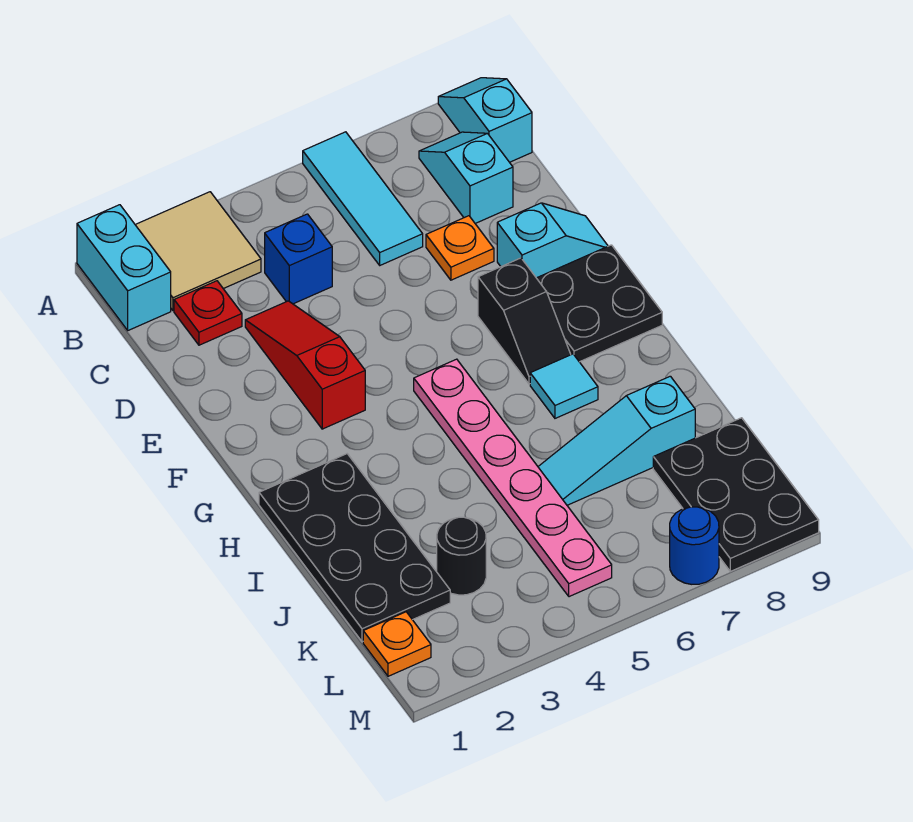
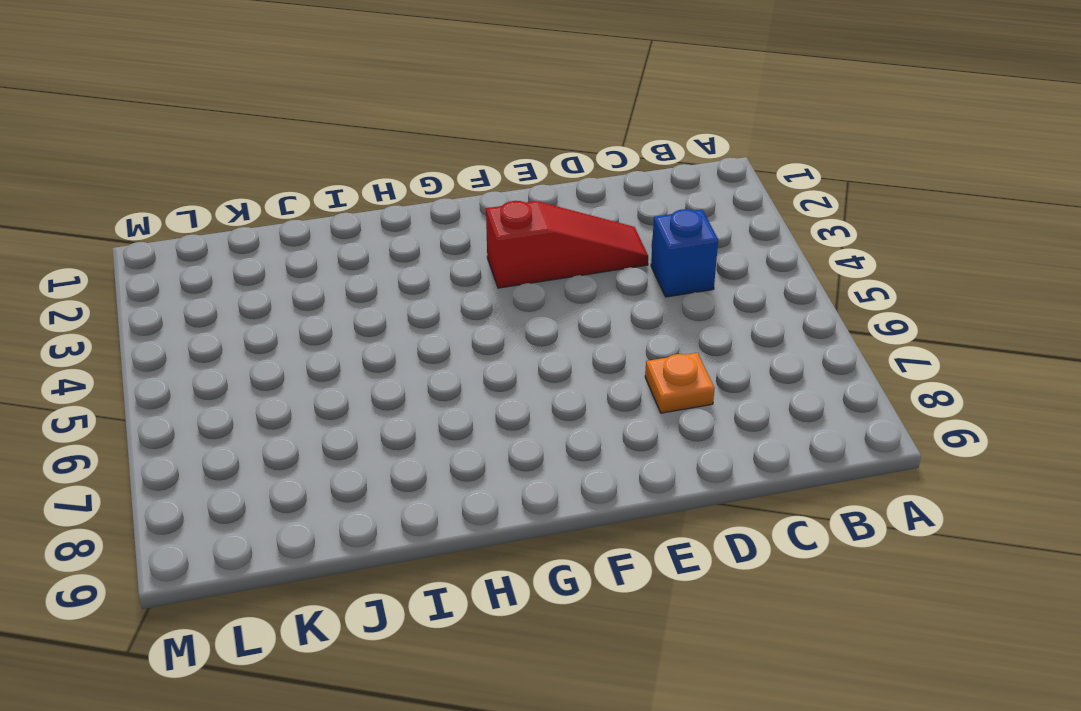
none -> cyan 1x2 brick [77,205,171,330]
none -> tan 2x2 tile [135,192,261,311]
none -> cyan 1x3 tile [303,132,423,265]

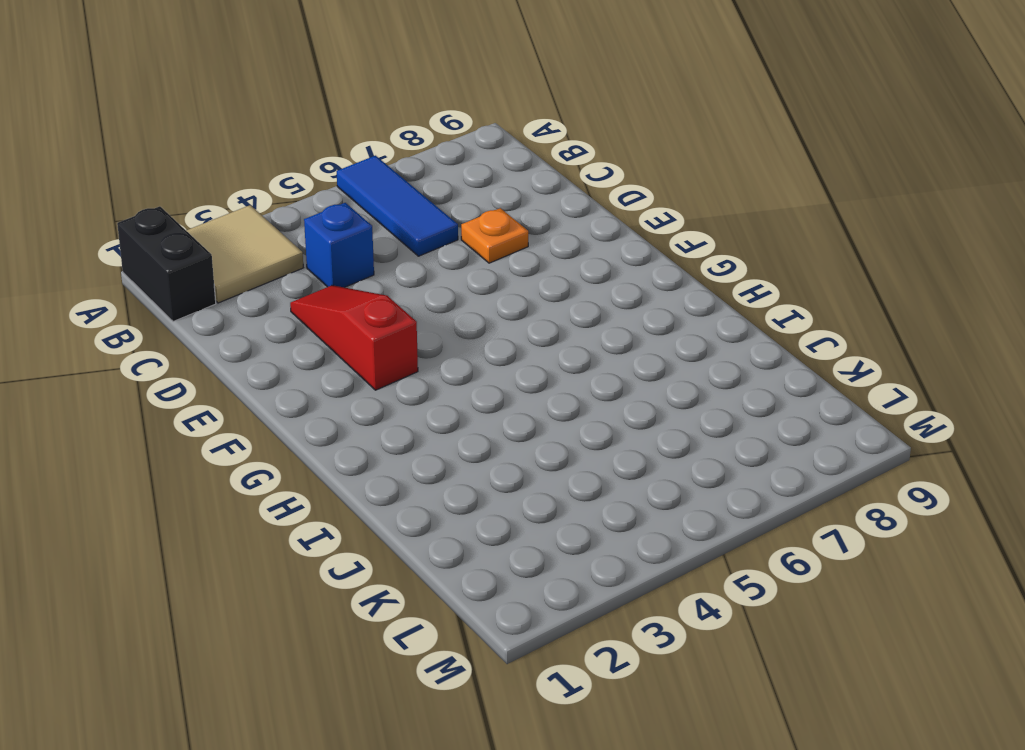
black 1x2 brick [117,206,216,322] -> cyan 1x2 brick [77,205,171,330]
blue 1x3 tile [336,156,458,256] -> cyan 1x3 tile [303,132,423,265]
none -> cyan 1x2 slope [438,78,532,162]
none -> cyan 1x2 slope [419,132,513,223]
none -> red 1x1 plate [174,281,242,345]

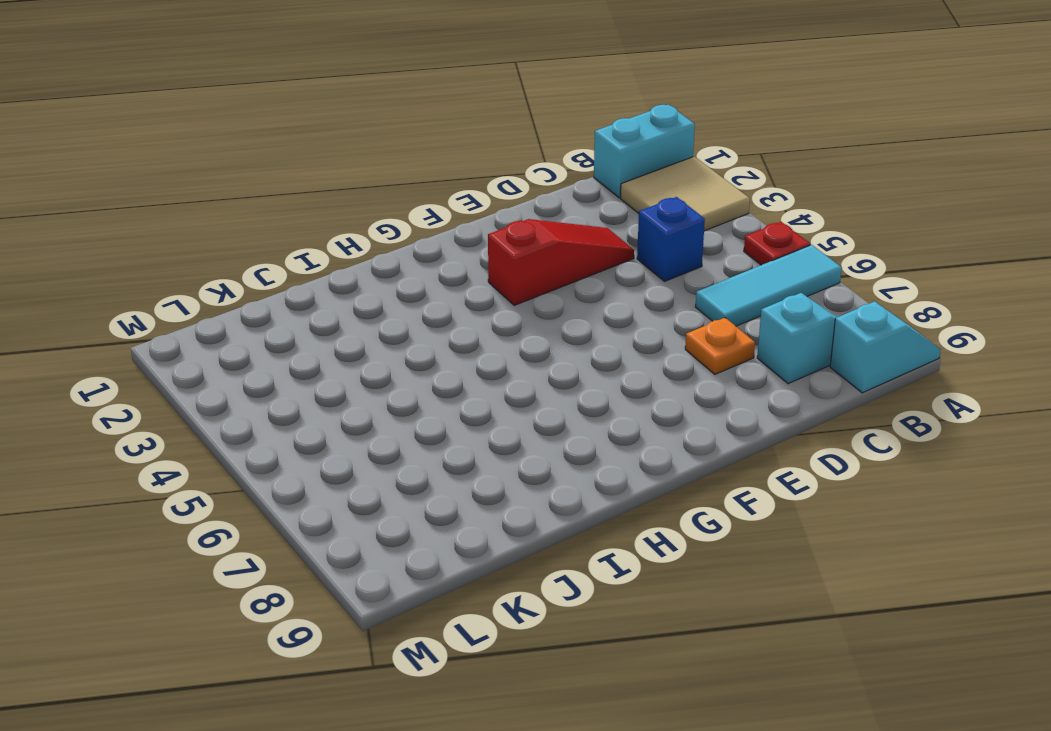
red 1x1 plate [744,222,810,265] -> red 1x1 plate moved to [174,281,242,345]
none -> cyan 1x2 slope [497,203,608,278]
none -> black 1x2 slope [478,258,571,384]
none -> black 2x2 plate [537,245,662,362]

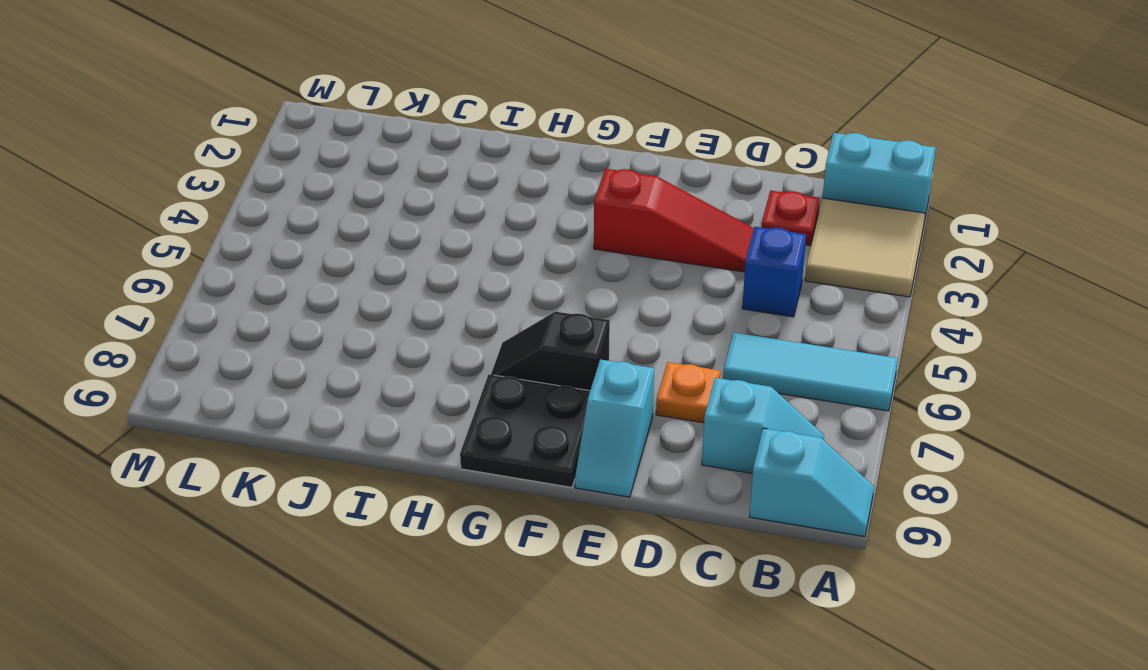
none -> pink 1x6 plate [414,359,612,597]
none -> black 2x4 plate [259,454,450,642]
none -> cyan 1x1 tile [530,354,598,418]

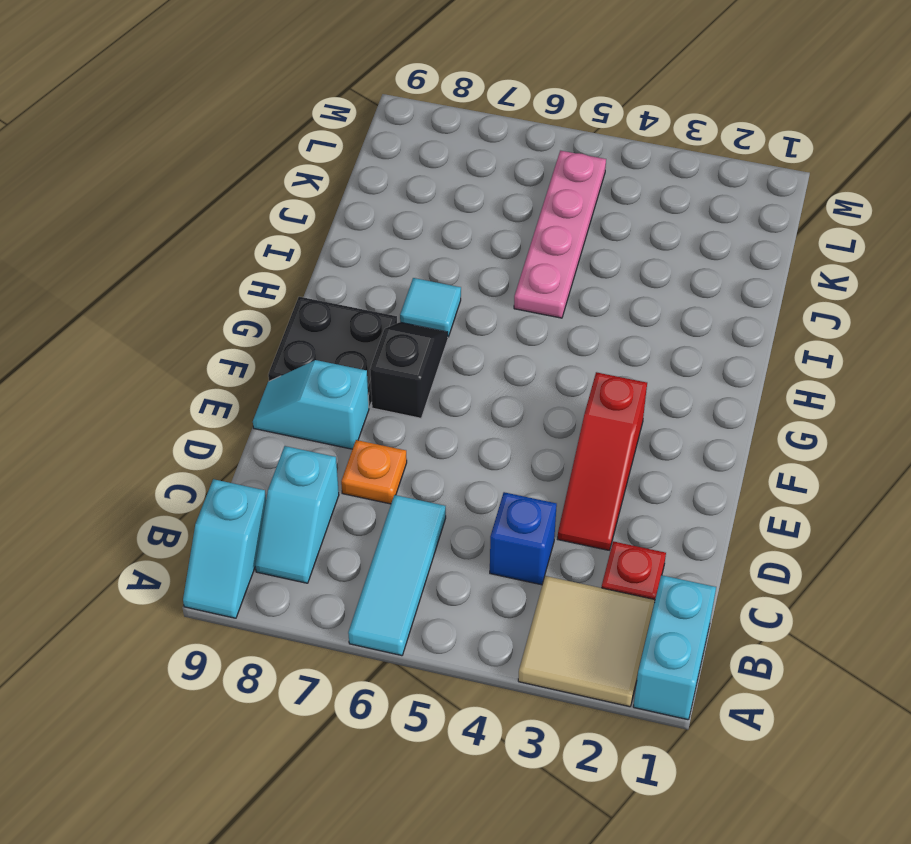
pink 1x4 plate [514,151,606,318] -> pink 1x6 plate [414,359,612,597]
none -> black 2x4 plate [259,454,450,642]
none -> cyan 1x3 slope [538,376,695,505]
none -> black 1x1 round brick [437,517,486,595]

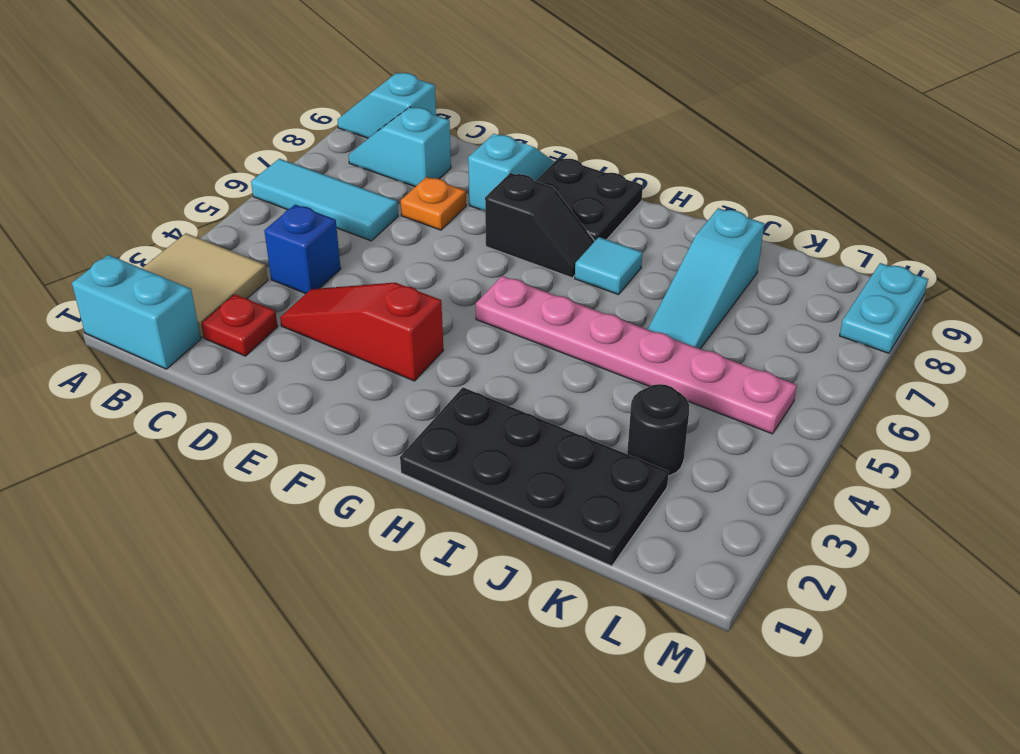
cyan 1x2 plate [840,263,928,353] -> black 2x3 plate [653,418,819,571]
none -> orange 1x1 plate [363,612,431,676]
none -> blue 1x1 round brick [670,507,719,584]

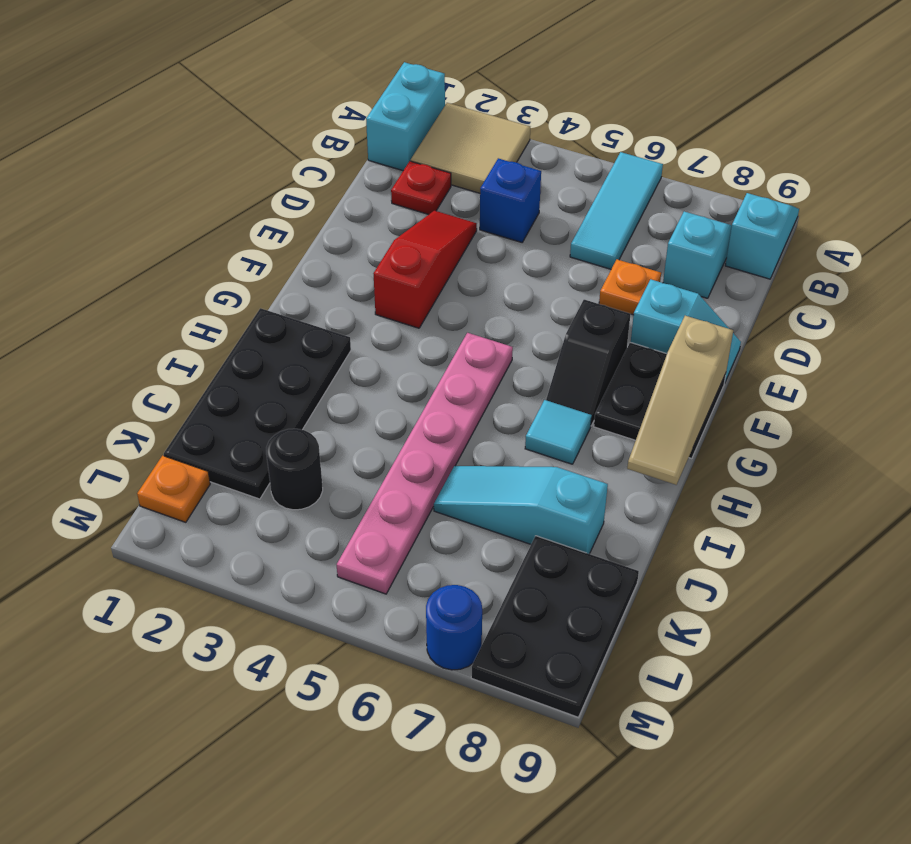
tan 1x3 slope [627,316,733,485] -> none

